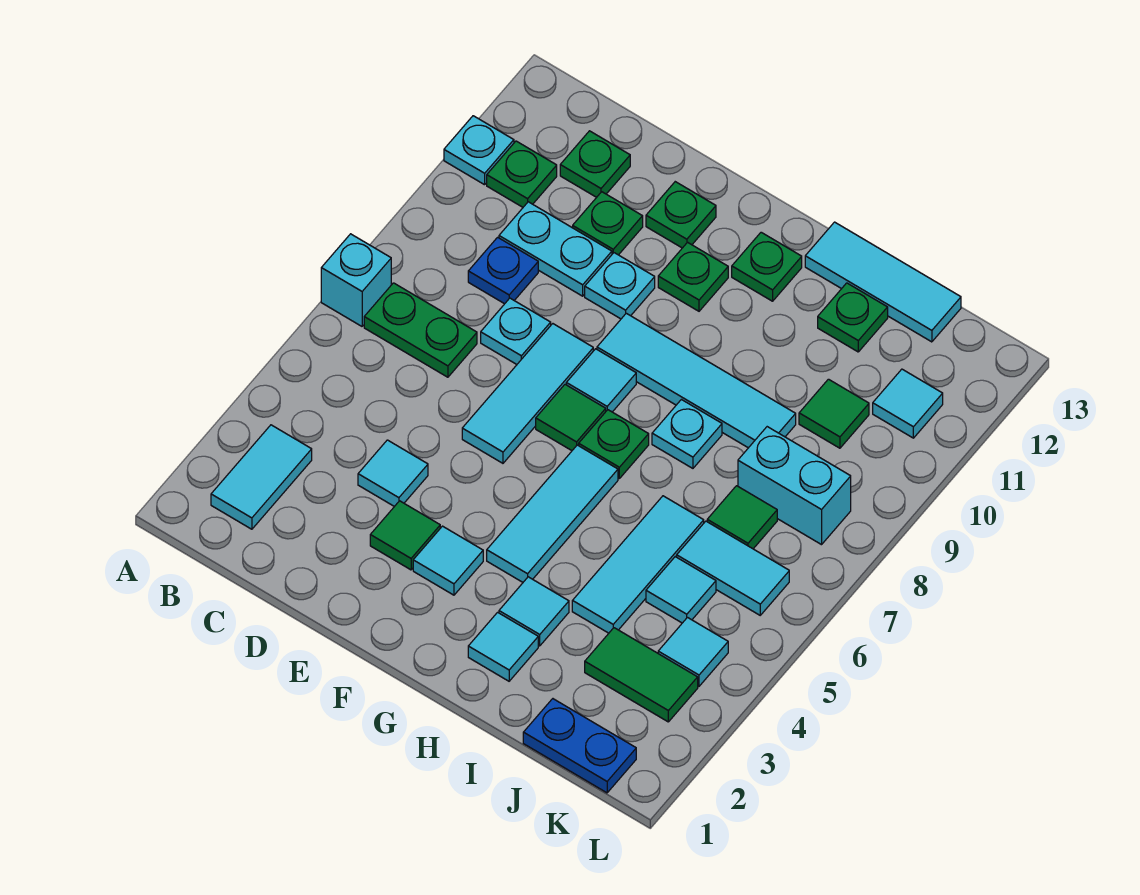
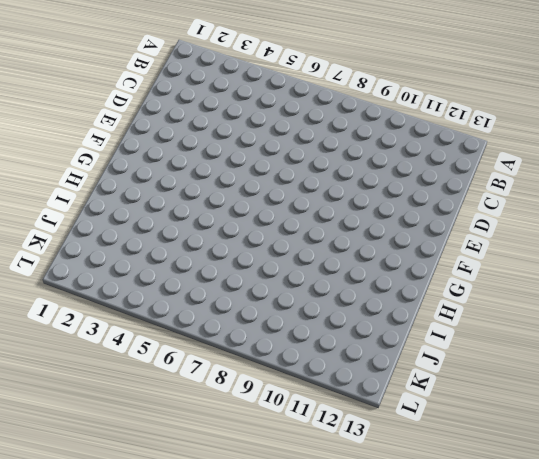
none -> cyan 1x1 brick [321,234,391,326]
none -> cyan 1x1 plate [444,116,514,185]
none -> cyan 1x2 tile [211,425,312,529]
none -> green 1x2 plate [364,283,477,377]

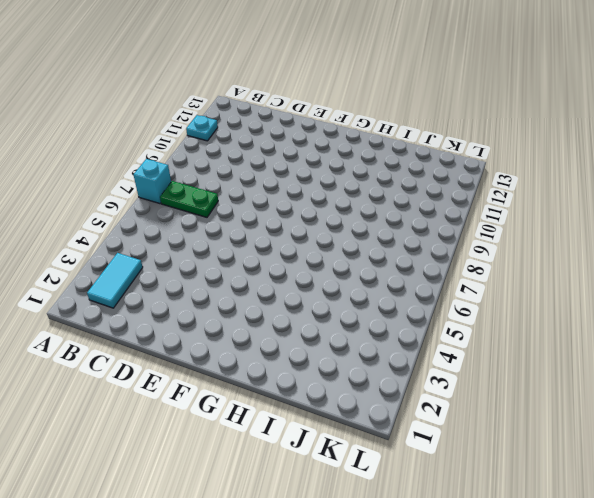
none -> green 1x1 plate [487,141,557,207]
none -> blue 1x1 plate [468,237,538,304]
none -> cyan 1x2 plate [499,202,612,296]
none -> green 1x1 plate [560,131,630,197]

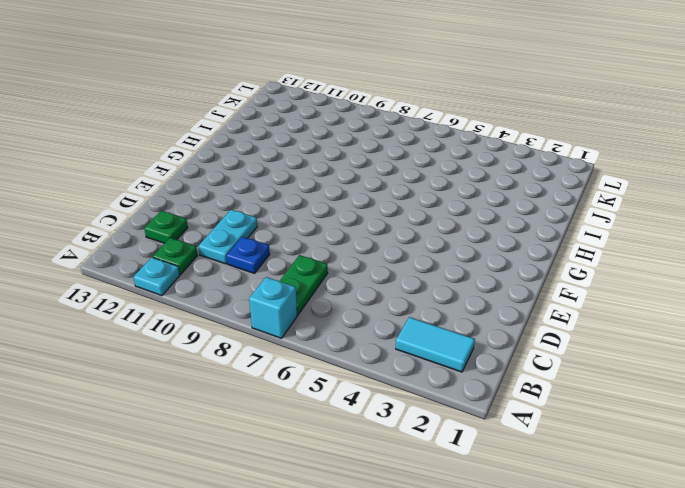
none -> cyan 1x1 tile [358,440,428,506]
none -> cyan 1x1 plate [481,298,551,364]
none -> green 1x1 plate [573,192,643,255]
none -> green 1x1 tile [370,501,440,570]

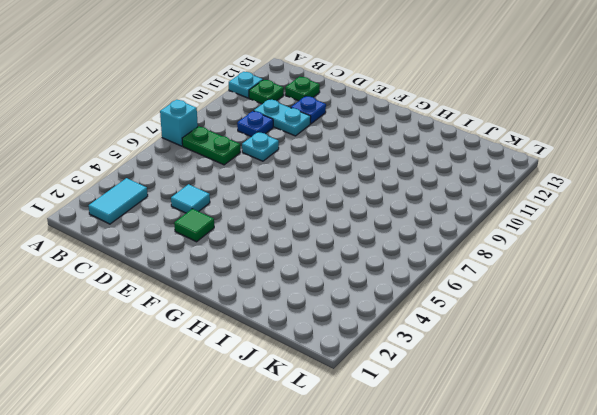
blue 1x1 plate [291,96,326,124] -> green 1x1 plate [573,192,643,255]
none -> cyan 1x3 tile [462,324,593,463]
none -> cyan 1x1 plate [585,253,655,319]
none -> green 1x1 plate [646,182,716,248]
none -> cyan 1x1 tile [413,526,483,595]

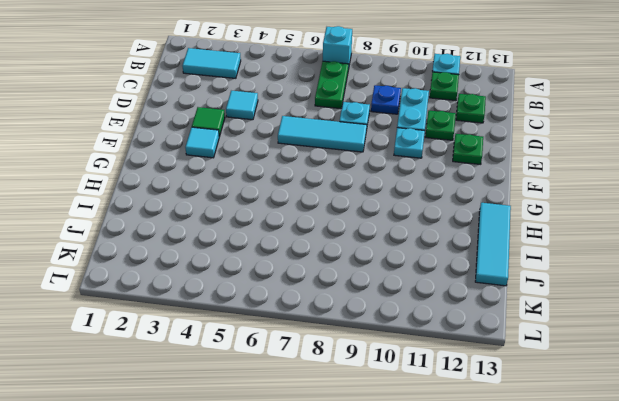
none -> green 1x1 tile [536,384,606,451]
none -> cyan 1x1 tile [566,349,636,412]
none -> cyan 1x4 tile [597,313,796,448]
none -> green 1x1 plate [658,242,728,311]

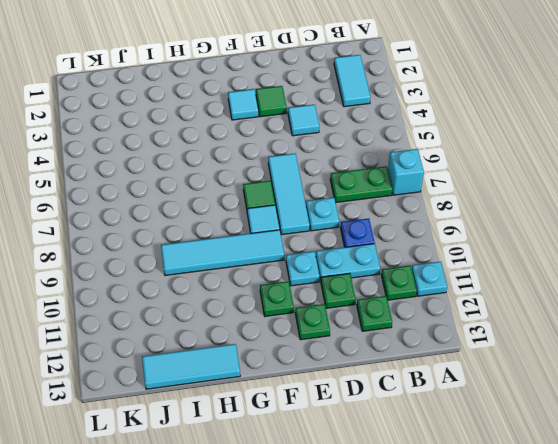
none -> cyan 1x3 tile [487,445,618,582]
none -> green 1x1 plate [579,410,649,478]
none -> green 1x1 plate [732,232,802,301]
none -> cyan 1x1 tile [468,612,538,681]

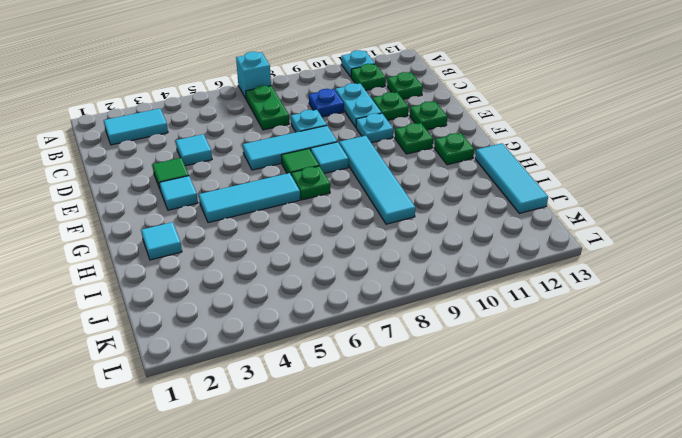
none -> cyan 1x1 tile [499,577,569,646]
none -> cyan 1x1 plate [652,400,722,468]
none -> cyan 1x3 tile [572,496,704,633]
none -> green 1x1 plate [818,283,888,352]

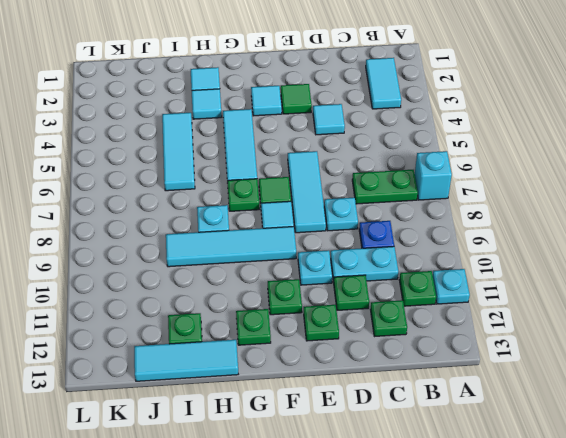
none -> blue 1x2 plate [523,699,636,793]
none -> green 1x2 tile [585,628,698,722]
none -> cyan 1x1 tile [646,557,716,623]
none -> cyan 1x2 tile [677,521,789,615]

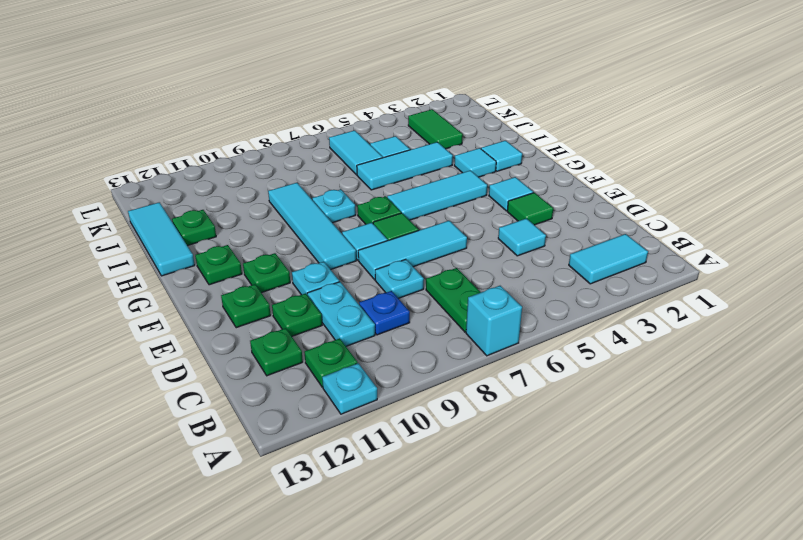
none -> blue 1x2 plate [523,699,636,793]
none -> green 1x1 tile [707,486,777,549]
none -> cyan 1x2 brick [738,427,851,545]
none -> green 1x1 tile [799,379,869,448]

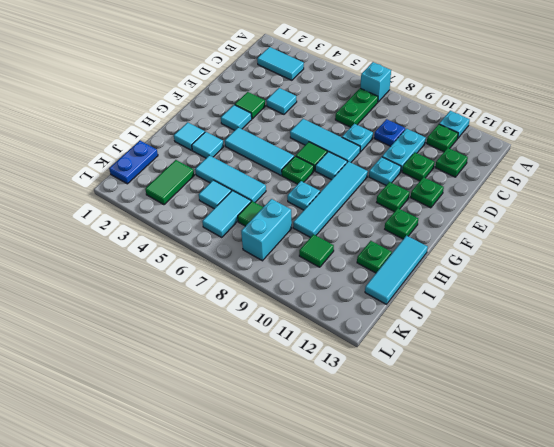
none -> cyan 1x1 tile [658,618,728,686]
none -> cyan 1x1 tile [873,369,943,438]

